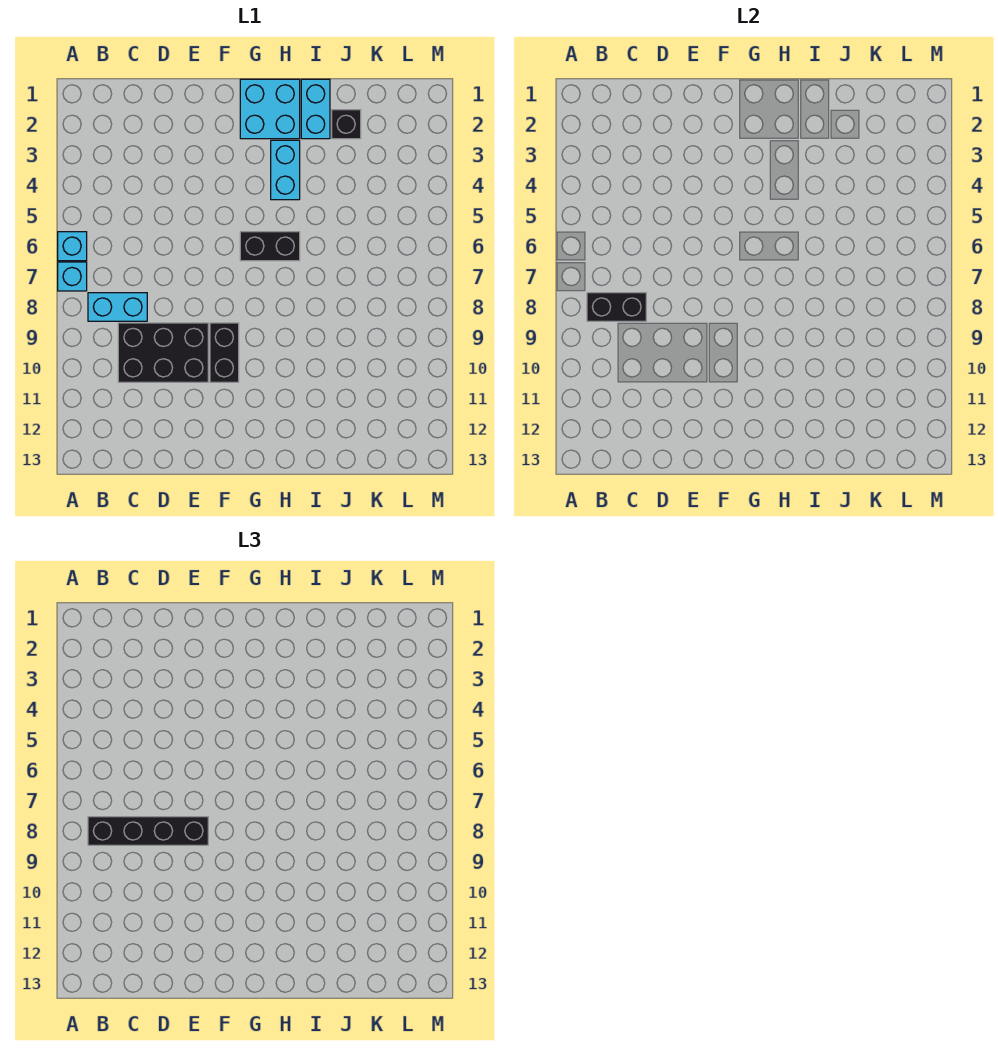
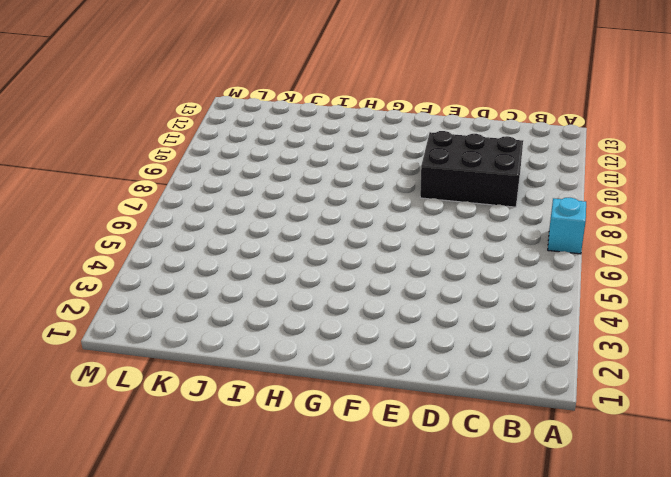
none -> cyan 1x1 brick [58,232,87,261]
none -> cyan 1x2 brick [88,293,147,321]
none -> black 1x2 brick [210,323,239,382]

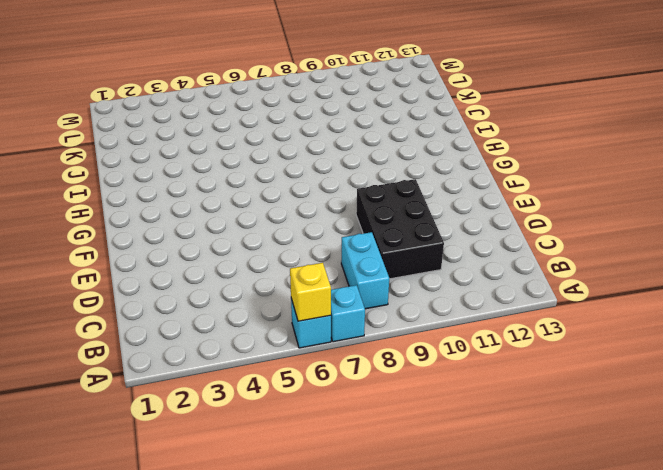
yellow 1x1 brick [290,263,331,321] -> none
none -> black 1x2 brick [210,323,239,382]
none -> cyan 2x2 brick [240,79,300,139]
none -> black 1x2 brick [240,232,300,261]

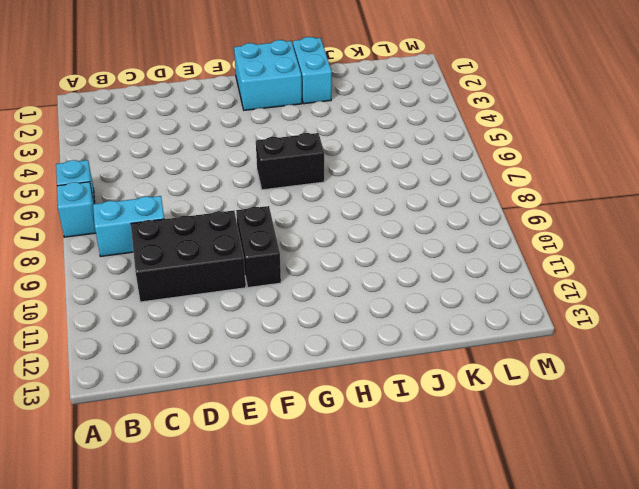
none -> cyan 1x2 brick [271,140,300,200]
none -> black 1x1 brick [332,110,361,139]
none -> black 1x2 brick [587,293,646,321]

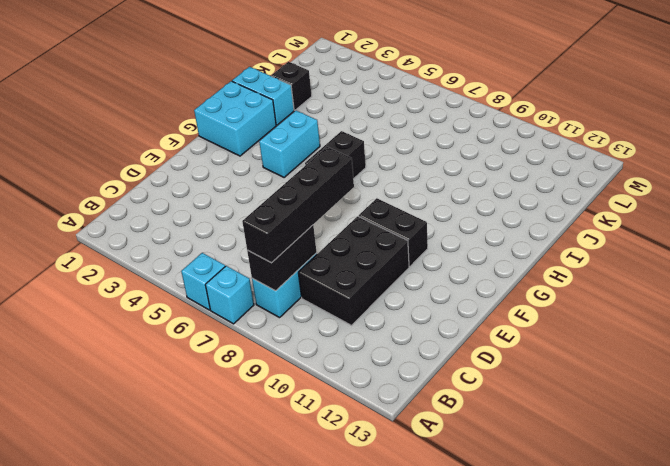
cyan 1x2 brick [259,111,320,177] -> cyan 1x2 brick turned to [271,140,300,200]

